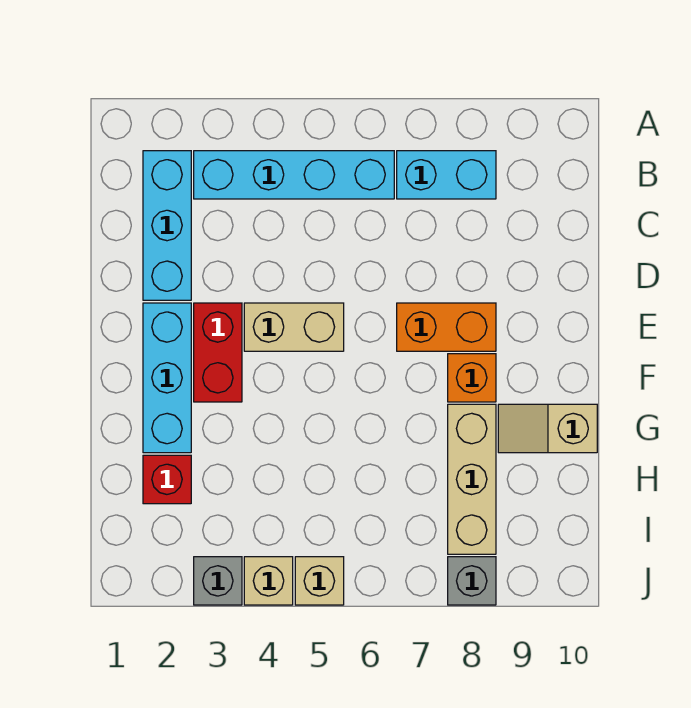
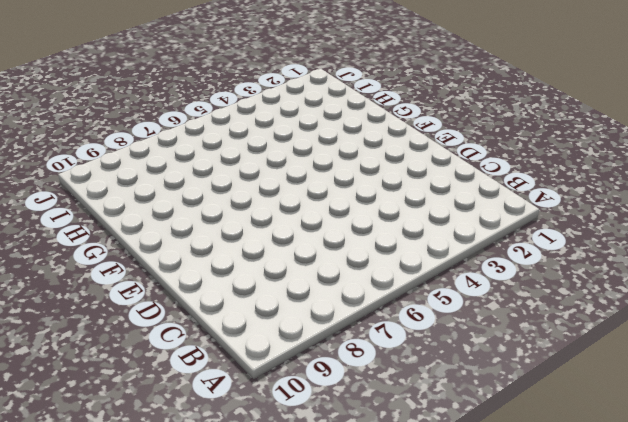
none -> cyan 1x3 brick [143,151,191,300]
none -> cyan 1x4 brick [194,151,394,199]
none -> cyan 1x2 brick [397,151,496,199]

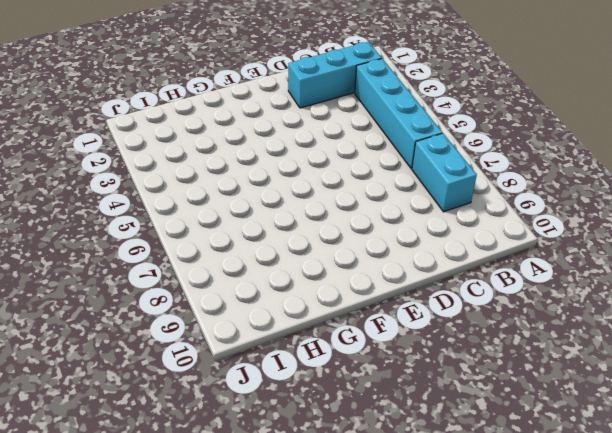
none -> cyan 1x3 brick [143,303,191,453]
none -> red 1x2 brick [194,303,242,402]
none -> tan 1x2 brick [244,303,344,351]

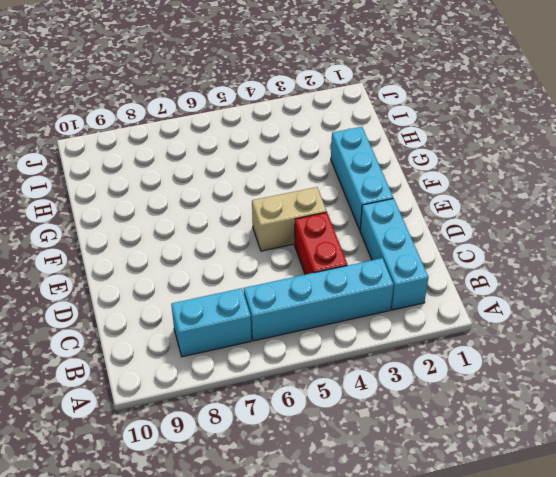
red 1x2 brick [295,212,347,275] -> red 1x2 brick moved to [194,303,242,402]
none -> orange 1x2 brick [397,303,496,351]
none -> orange 1x1 brick [448,354,496,402]
none -> tan 1x3 brick [448,404,496,554]

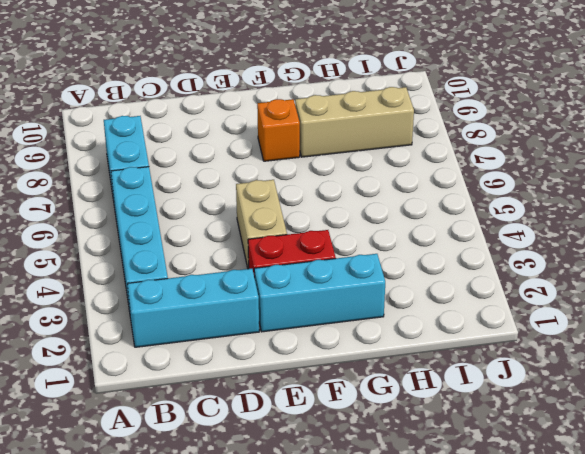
none -> orange 1x2 brick [397,303,496,351]
none -> tan 1x2 slope [498,404,597,453]
none -> red 1x1 brick [143,455,191,504]

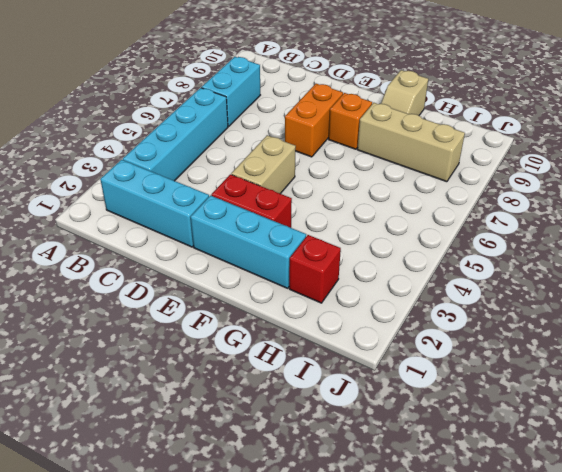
none -> grey 1x1 brick [194,557,242,605]
none -> tan 1x1 brick [244,557,293,605]
none -> tan 1x1 brick [295,557,344,605]

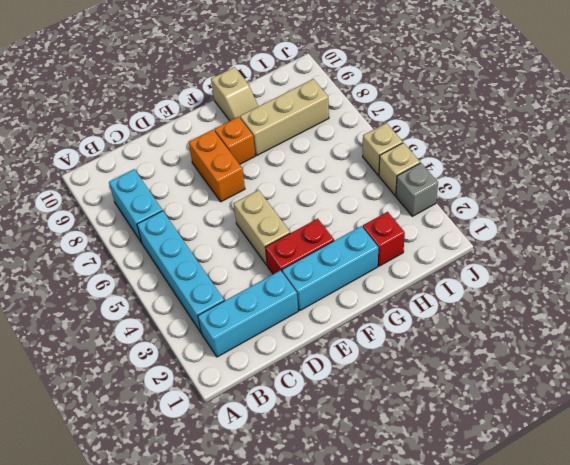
none -> grey 1x1 brick [448,557,496,605]

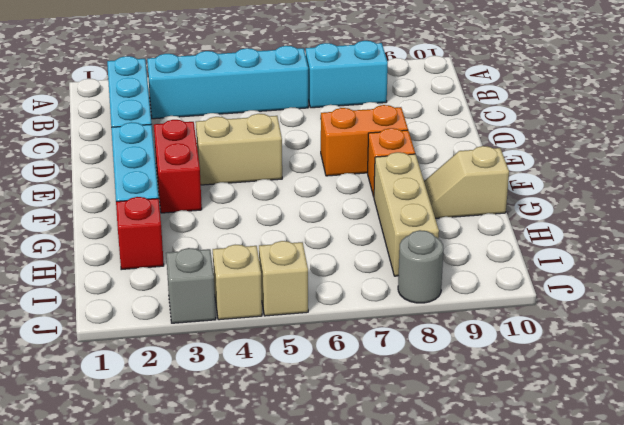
grey 1x1 round brick [398,230,443,303] -> grey 1x1 brick [448,557,496,605]

